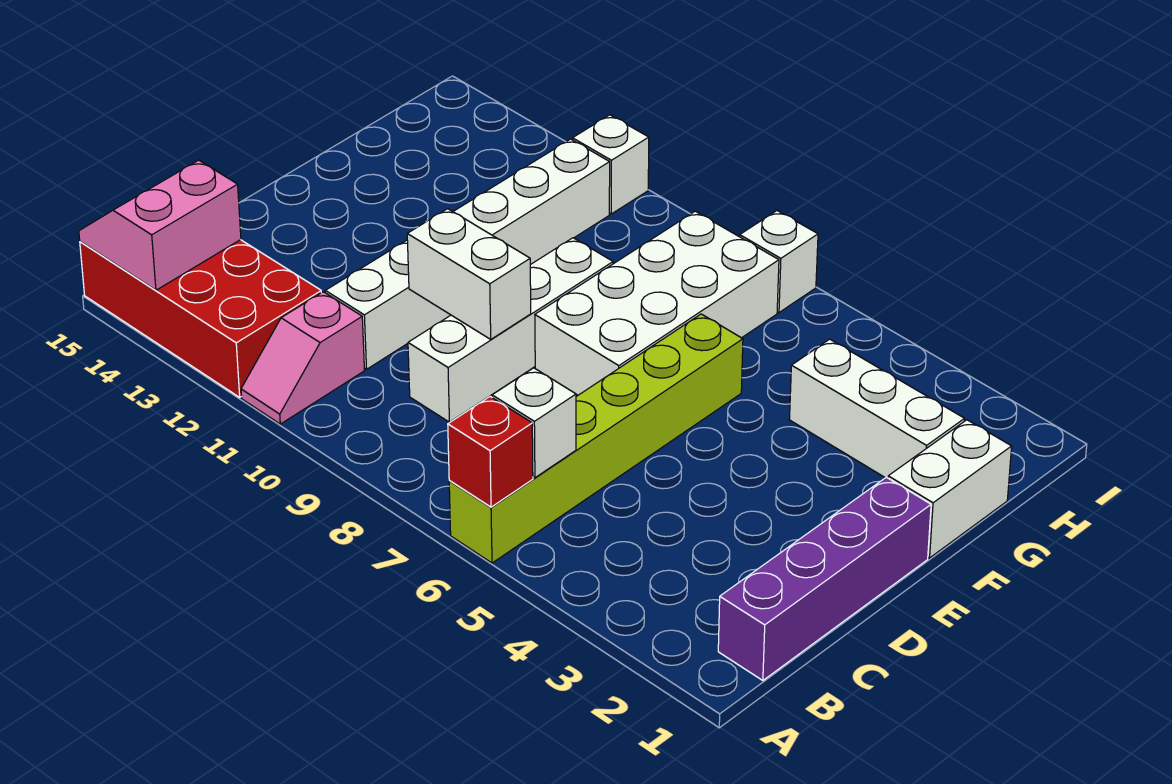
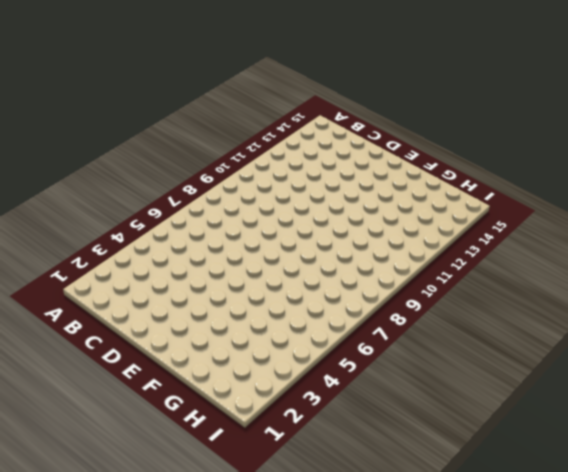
none -> lime 1x6 brick [449,314,743,563]
none -> pink 1x2 slope [241,292,365,424]
none -> red 2x4 brick [80,240,321,397]

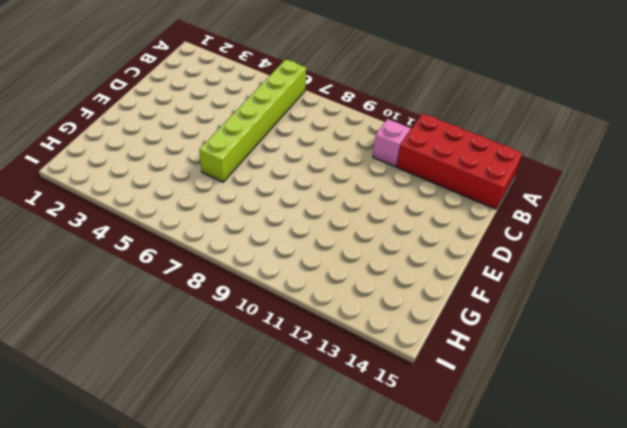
none -> purple 1x4 brick [718,477,931,680]
none -> white 1x4 brick [408,238,613,422]
none -> white 1x6 brick [325,139,610,369]

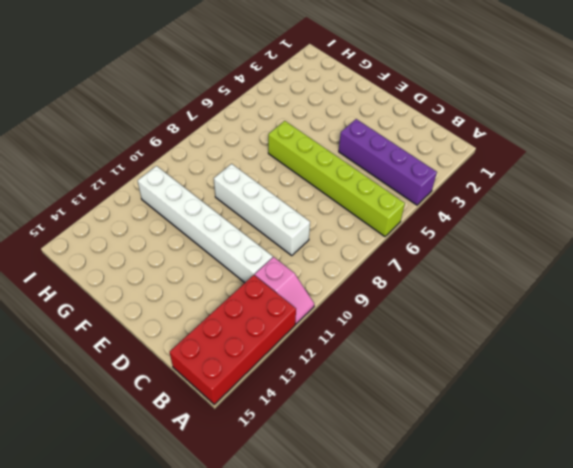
purple 1x4 brick [339,119,437,205] -> purple 1x4 brick moved to [718,477,931,680]
none -> white 2x4 brick [535,211,779,395]
none -> white 1x2 brick [888,420,1012,558]
none -> white 1x3 brick [789,339,965,478]

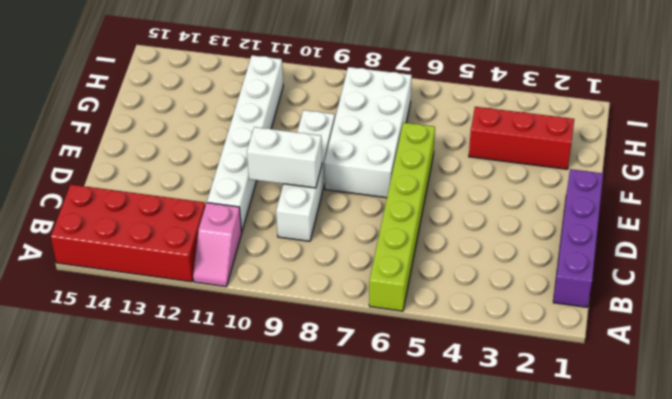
red 1x3 brick [469,107,574,169] -> white 1x3 brick [789,339,965,478]
none -> white 1x2 brick [888,420,1012,558]
none -> white 1x1 brick [740,211,818,312]
none -> white 1x1 brick [573,115,649,214]

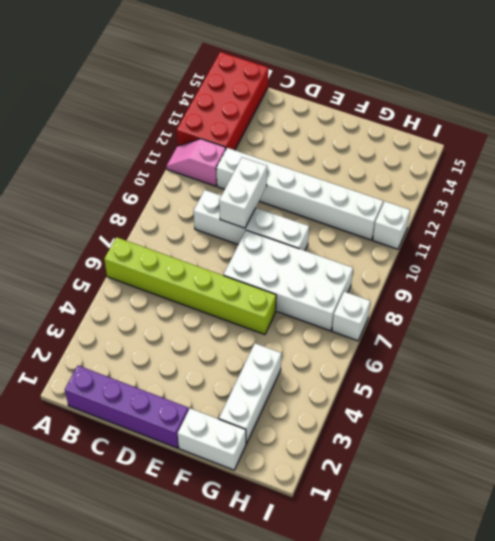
none -> red 1x1 brick [448,397,533,507]
none -> pink 2x2 slope [79,160,241,290]
none -> white 1x1 brick [492,368,576,478]

